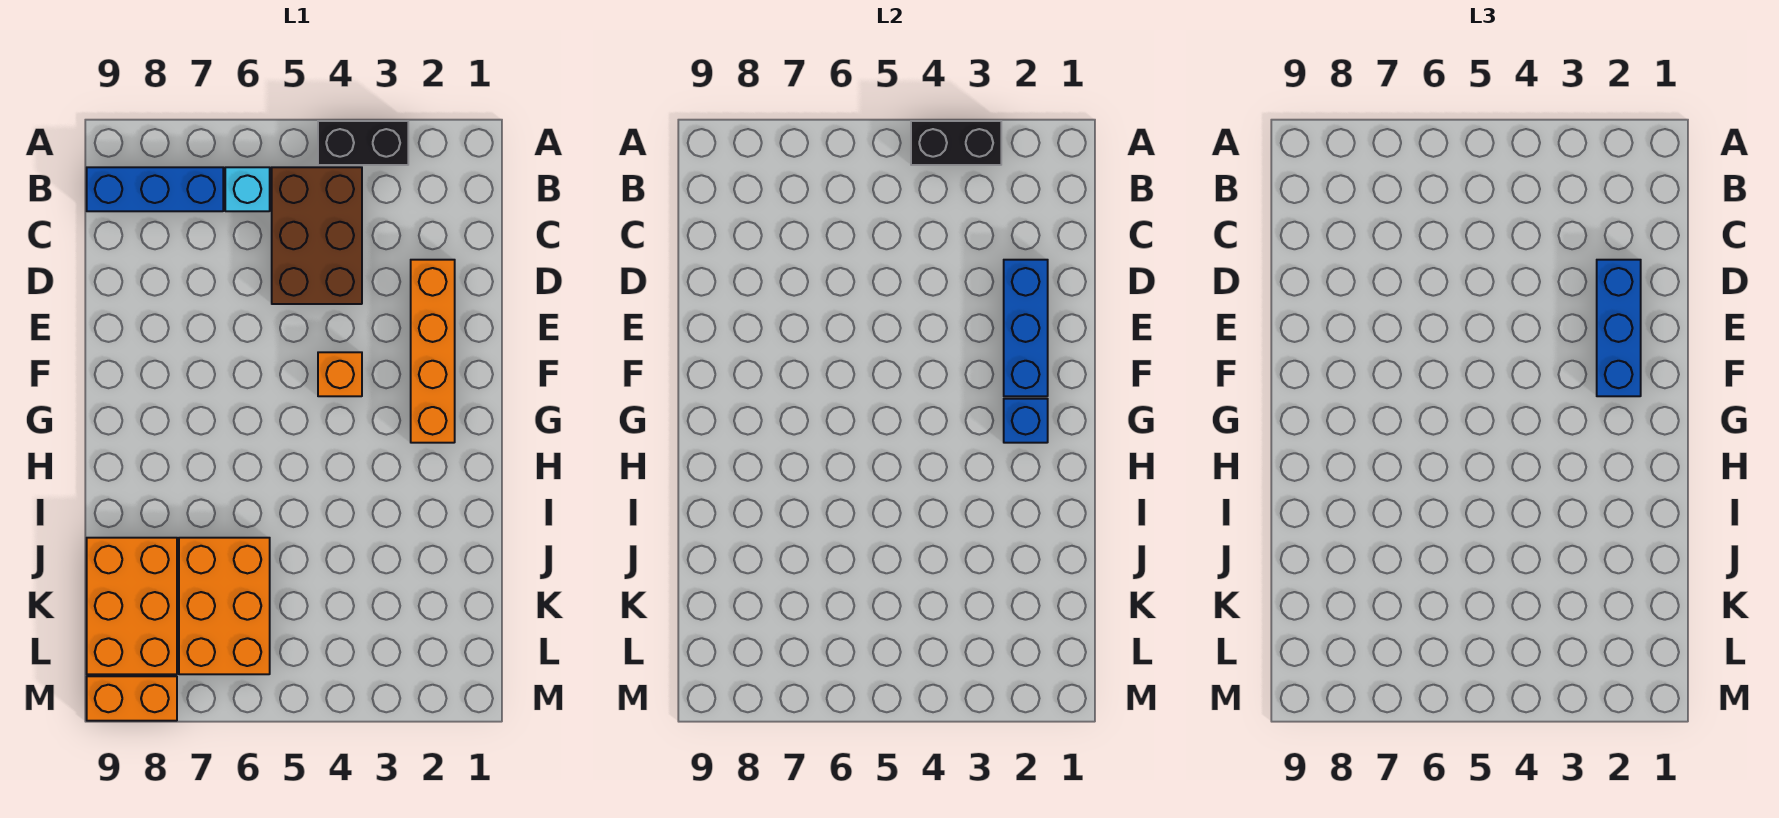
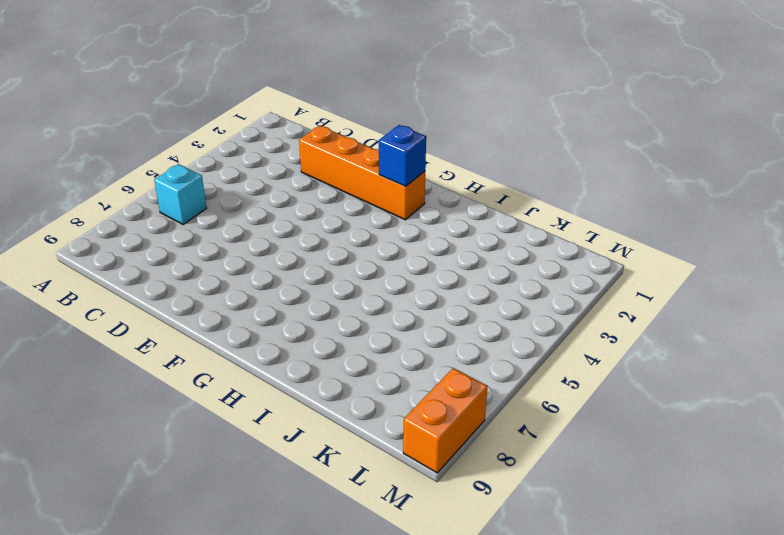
none -> black 1x2 brick [318,121,408,165]
none -> brown 2x3 brick [272,167,362,304]
none -> blue 1x3 brick [87,167,223,211]

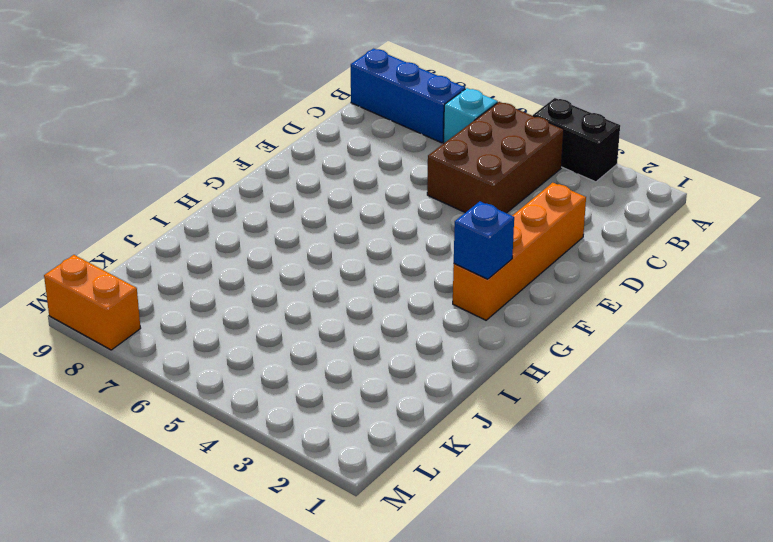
none -> orange 1x1 brick [318,352,362,396]
none -> orange 2x3 brick [179,538,270,674]
none -> orange 2x3 brick [87,538,177,674]

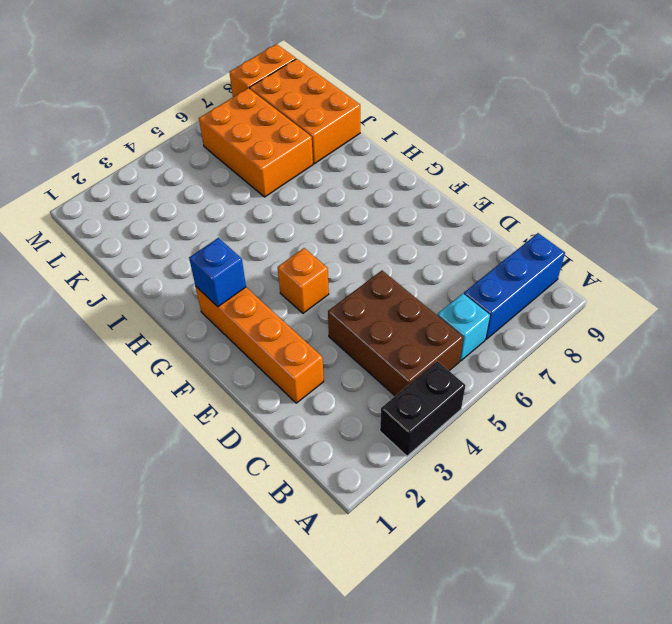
none -> black 1x2 brick [911,121,1001,165]
none -> blue 1x3 brick [1004,260,1048,396]
none -> blue 1x3 brick [1597,260,1641,396]

